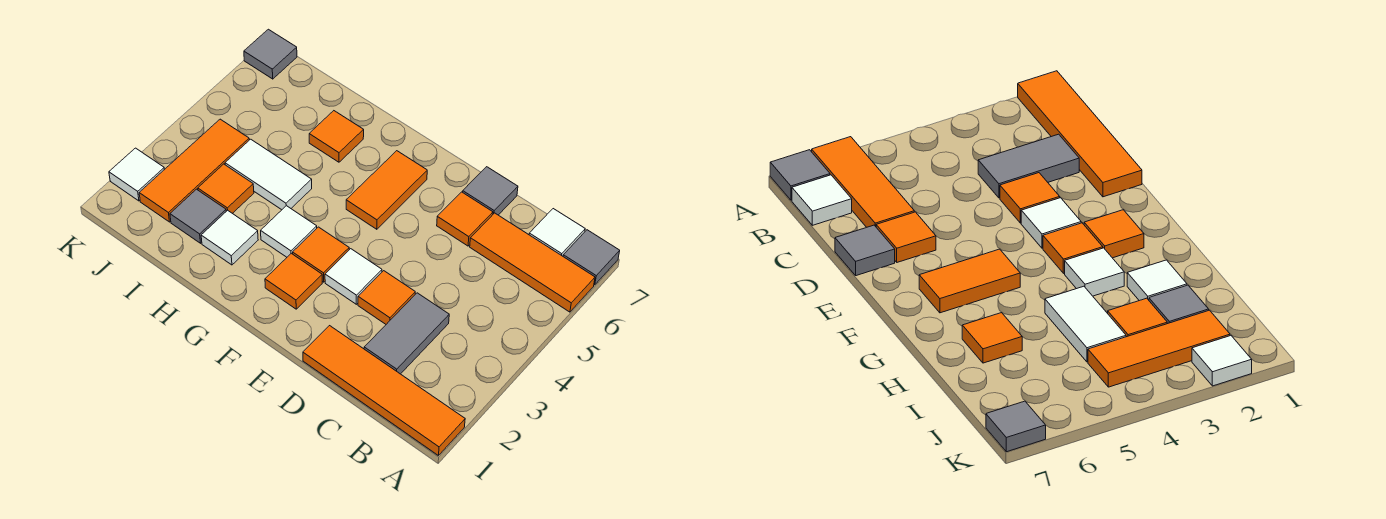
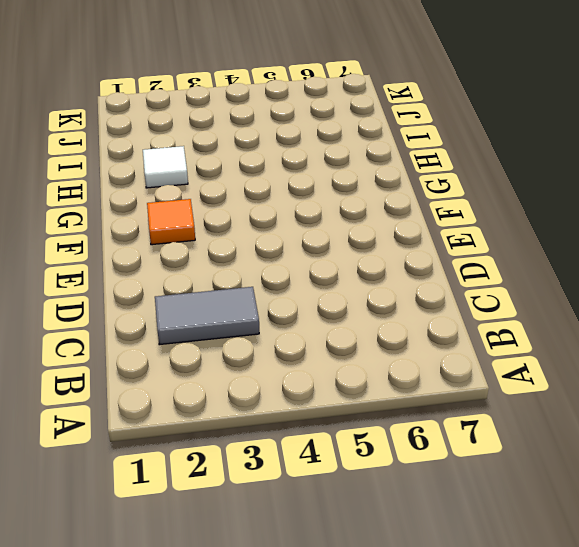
none -> orange 1x4 tile [303,326,465,456]
none -> orange 1x3 tile [470,213,595,312]
none -> grey 1x1 tile [563,230,620,285]

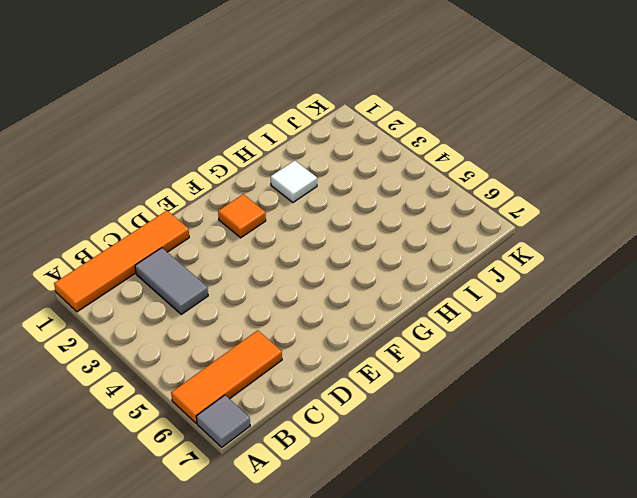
none -> white 1x1 tile [529,209,585,256]
none -> orange 1x1 tile [358,271,415,324]
none -> orange 1x1 tile [437,192,493,246]

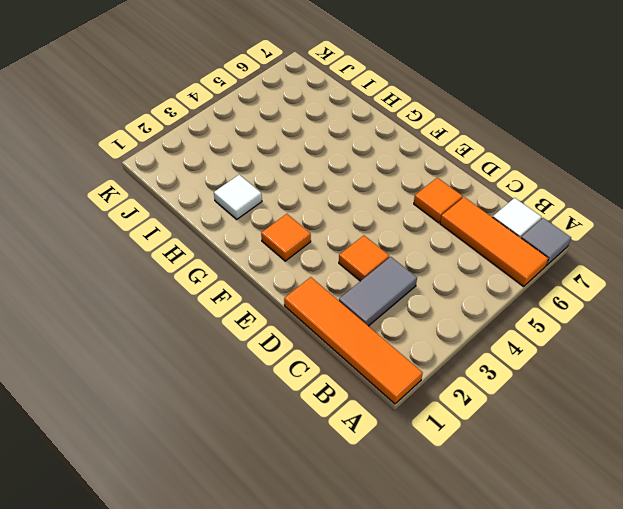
none -> grey 1x1 tile [463,167,518,215]
none -> white 1x1 tile [325,249,382,304]
none -> orange 1x1 tile [293,227,349,282]

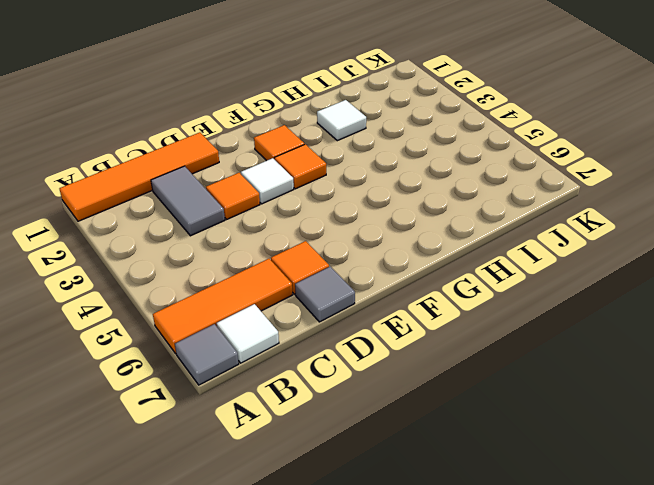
none -> orange 1x2 tile [346,151,427,229]
none -> white 1x1 tile [261,206,317,257]
none -> white 1x2 tile [225,139,312,210]

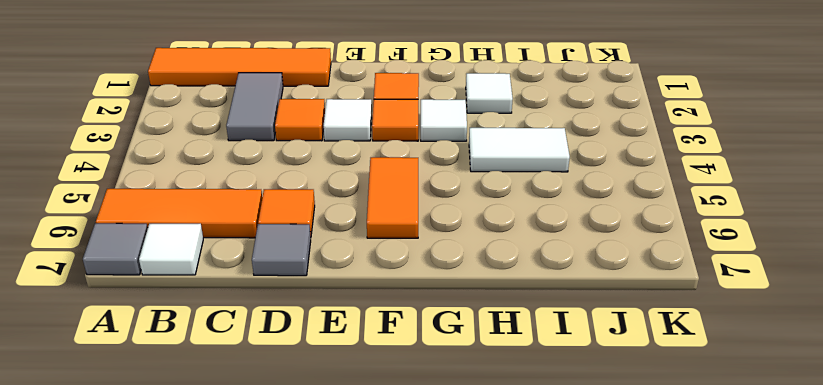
none -> orange 1x1 tile [309,111,364,162]
none -> grey 1x1 tile [170,189,226,243]
none -> orange 1x1 tile [198,164,254,213]

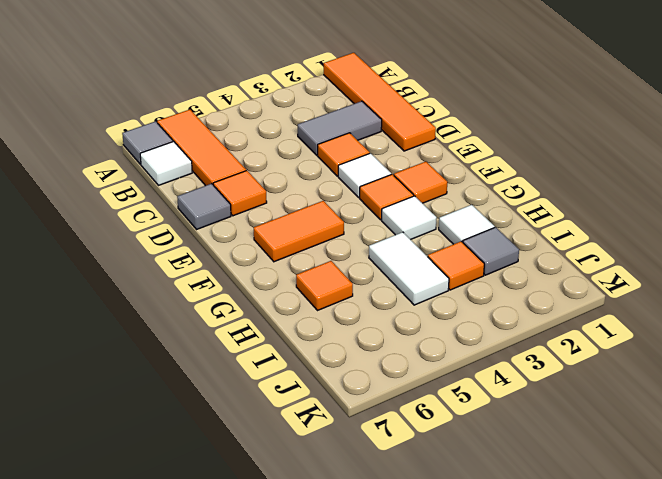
none -> orange 1x3 tile [139,119,249,222]
none -> white 1x1 tile [109,148,164,201]
none -> grey 1x1 tile [244,29,297,79]

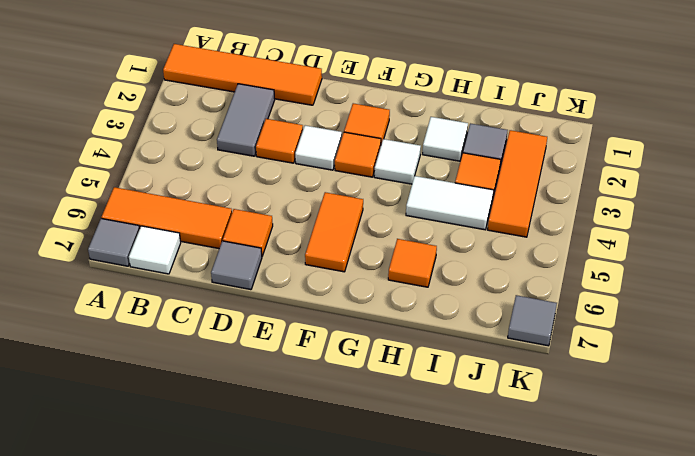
none -> white 1x1 tile [109,148,164,201]

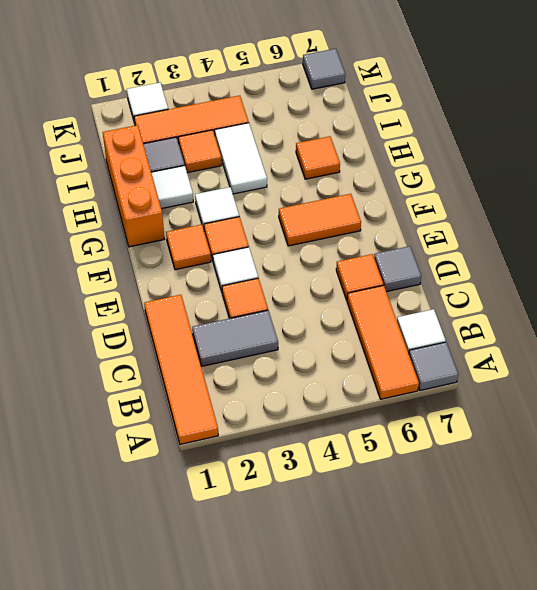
orange 1x3 brick [103,125,164,247] -> none

